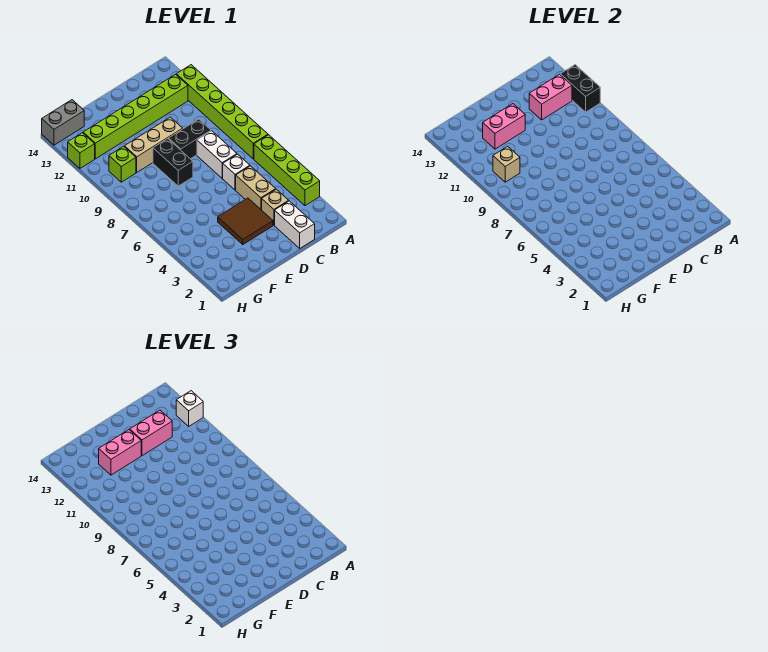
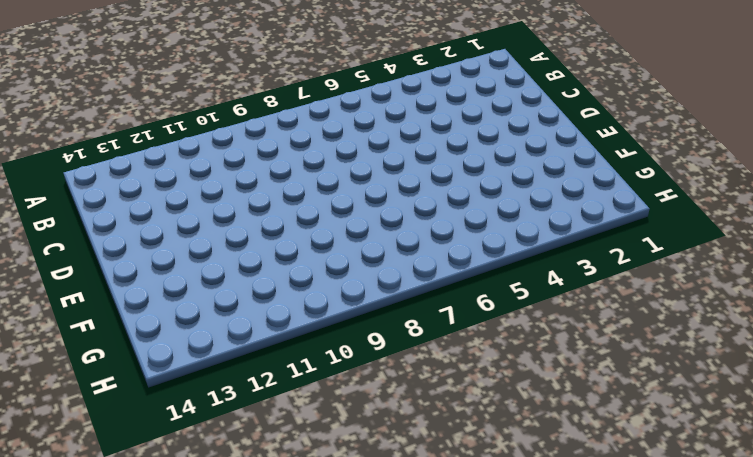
none -> lime 1x4 brick [254,135,320,206]
none -> lime 1x6 brick [176,65,268,159]
none -> lime 1x6 brick [83,74,188,159]

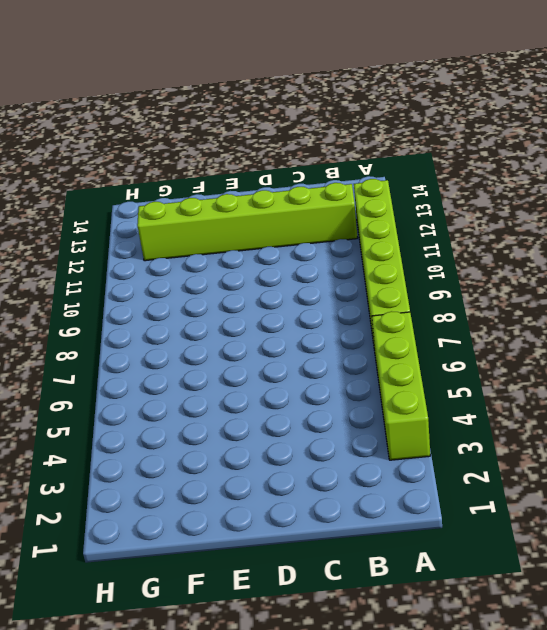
none -> white 1x2 brick [275,201,315,248]
none -> tan 1x1 brick [262,189,289,225]
none -> tan 1x2 brick [236,166,276,210]

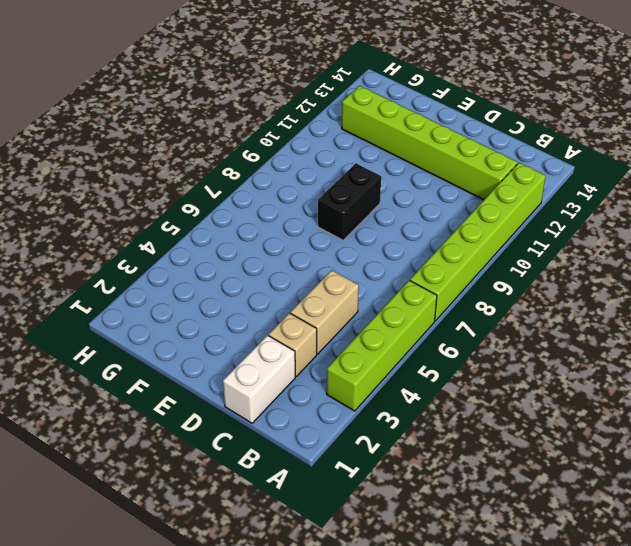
none -> white 1x1 brick [223,154,250,190]
none -> white 1x2 brick [197,131,237,178]
none -> black 1x2 brick [169,119,211,159]

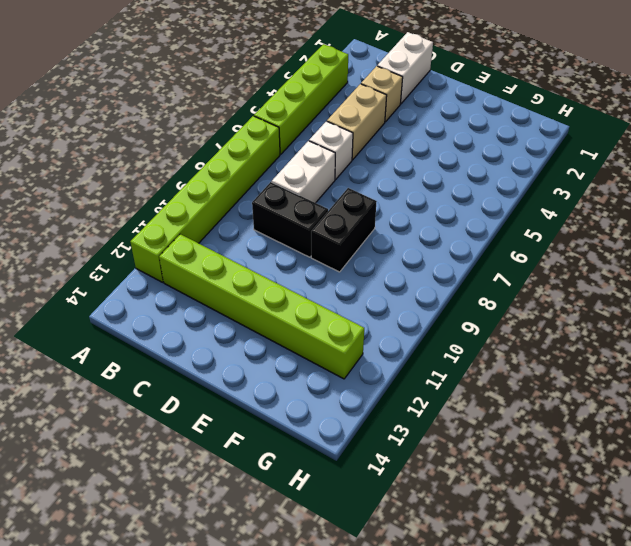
none -> brown 2x2 tile [218,198,273,244]
none -> tan 1x3 brick [125,117,183,172]
none -> lime 1x1 brick [109,146,136,182]

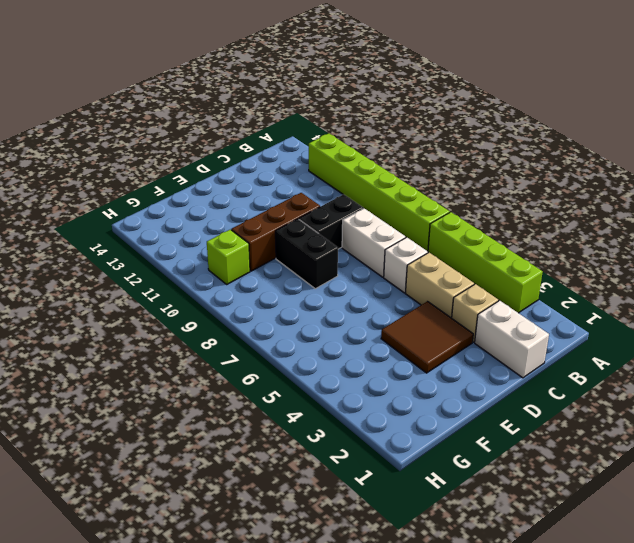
brown 1x3 brick [231,193,320,271] -> tan 1x3 brick [125,117,183,172]
none -> lime 1x6 brick [83,74,188,159]
none -> grey 1x2 brick [42,100,84,145]
none -> lime 1x1 brick [68,133,95,168]

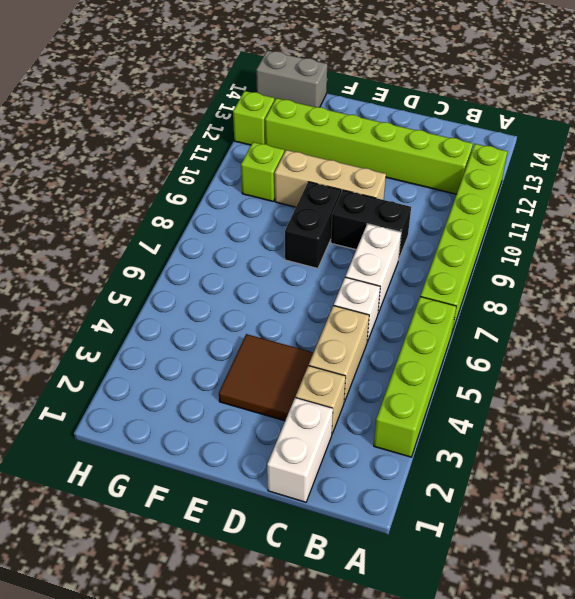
none -> black 1x2 brick [560,65,600,112]
none -> pink 1x2 brick [529,74,572,120]
none -> pink 1x2 brick [483,104,525,149]

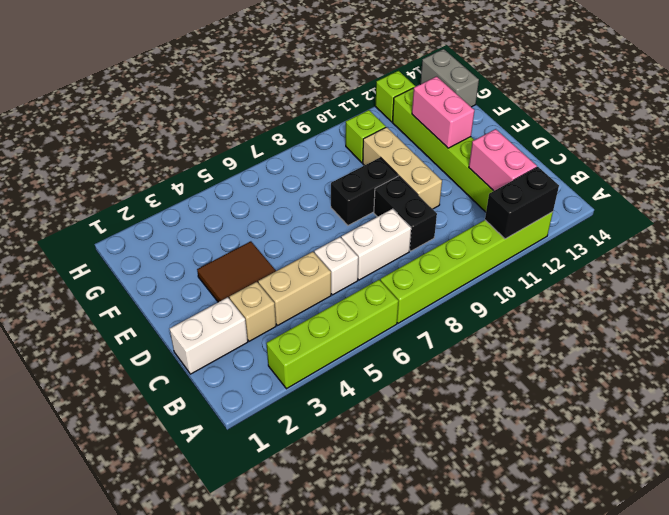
none -> tan 1x1 brick [493,146,520,182]
none -> white 1x1 brick [176,391,203,426]
none -> pink 1x2 brick [130,410,172,456]

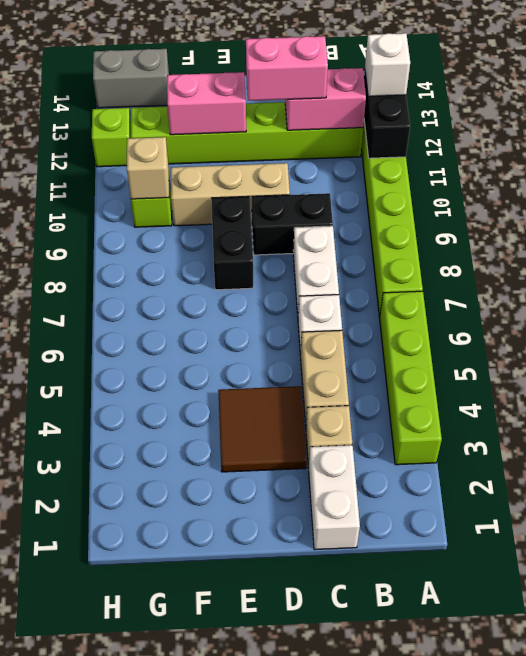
none -> pink 1x2 brick [99,430,141,475]

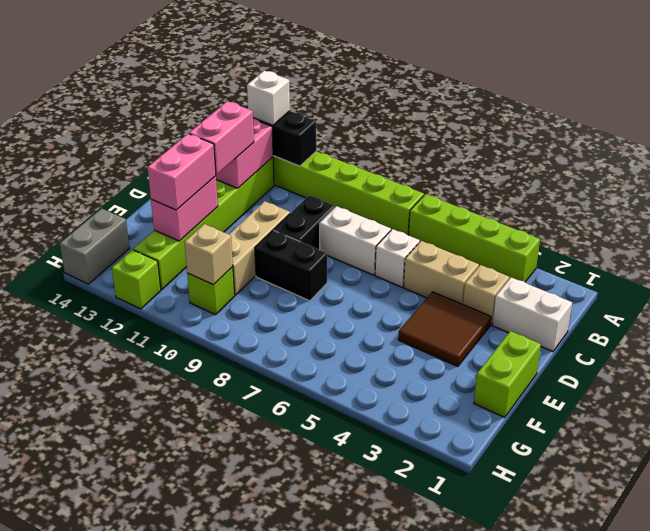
lime 1x2 brick [474,331,541,417] -> none

